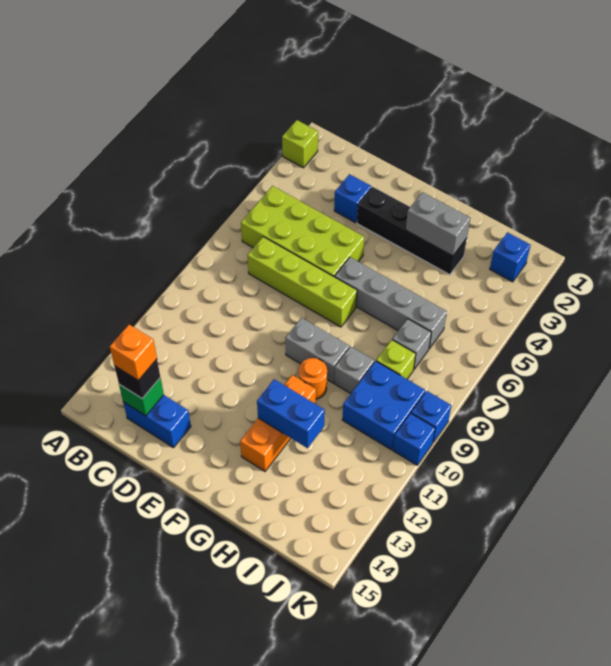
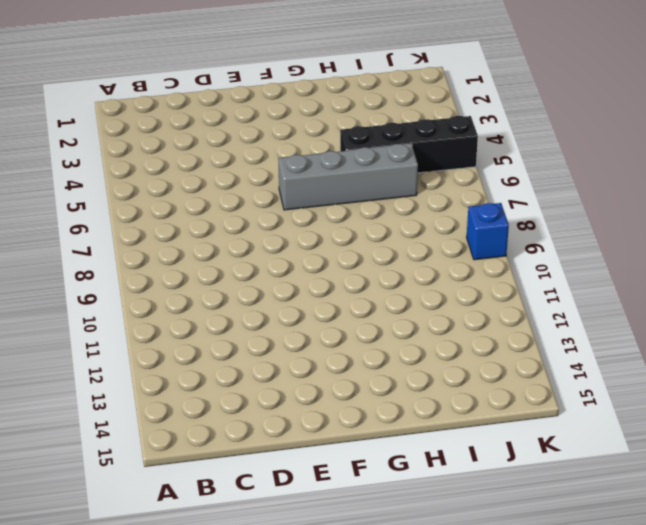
black 1x4 brick [340,116,478,173] -> black 1x4 brick moved to [357,187,467,275]
none -> lime 1x1 brick [282,120,318,168]
none -> lime 2x4 brick [241,186,364,277]
none -> lime 1x4 brick [247,237,357,327]

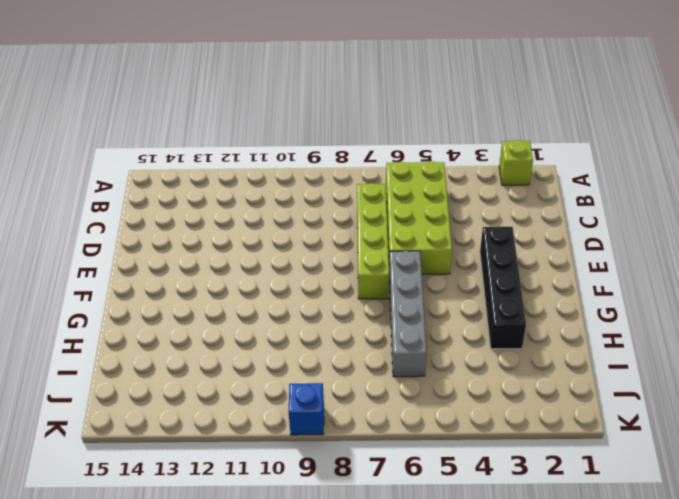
none -> blue 1x2 brick [123,395,191,448]
none -> blue 1x1 brick [334,174,371,223]
none -> grey 1x2 brick [285,318,349,383]

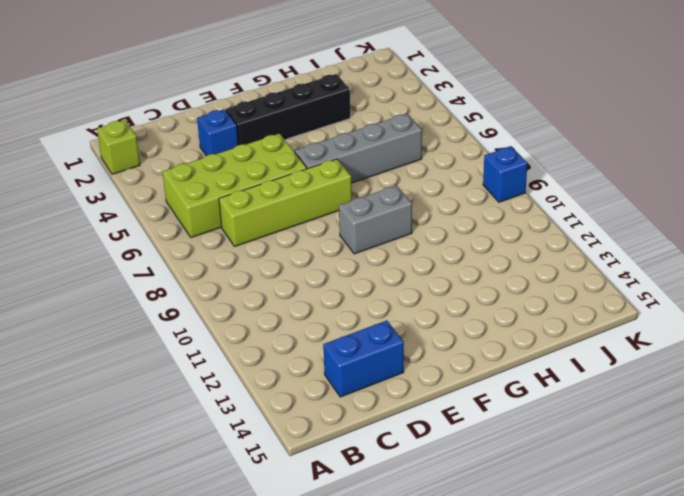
none -> orange 1x1 round brick [299,358,327,399]
none -> orange 1x3 brick [240,375,316,471]
none -> grey 1x1 brick [334,346,374,394]

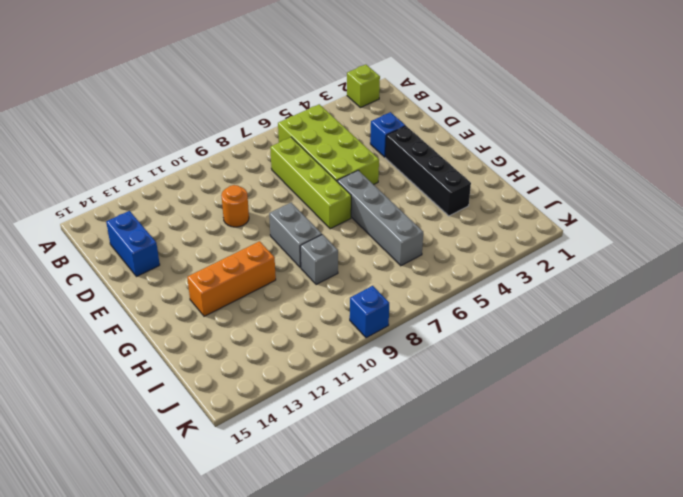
orange 1x1 round brick [221,185,249,227] -> orange 1x1 round brick moved to [299,358,327,399]
none -> grey 1x1 brick [392,319,431,369]
none -> lime 1x1 brick [376,340,416,379]
none -> blue 2x2 brick [342,361,425,450]

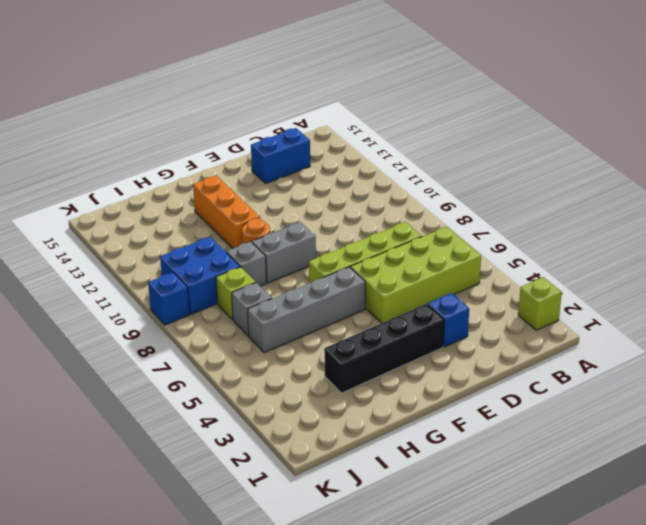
none -> blue 1x1 brick [490,232,531,282]
none -> blue 1x1 brick [393,413,435,465]
none -> green 1x1 brick [119,378,164,416]

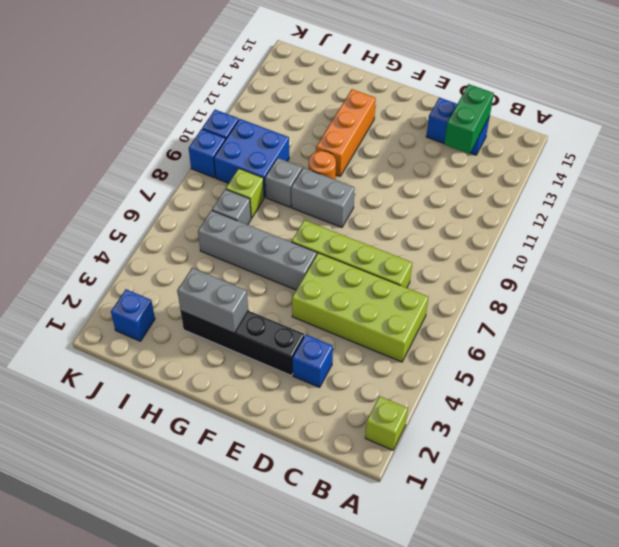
green 1x2 brick [444,84,494,154] -> green 1x1 brick [119,378,164,416]
none -> blue 1x2 brick [257,379,325,448]
none -> black 1x1 brick [115,359,160,398]
none -> orange 1x1 brick [110,325,157,380]

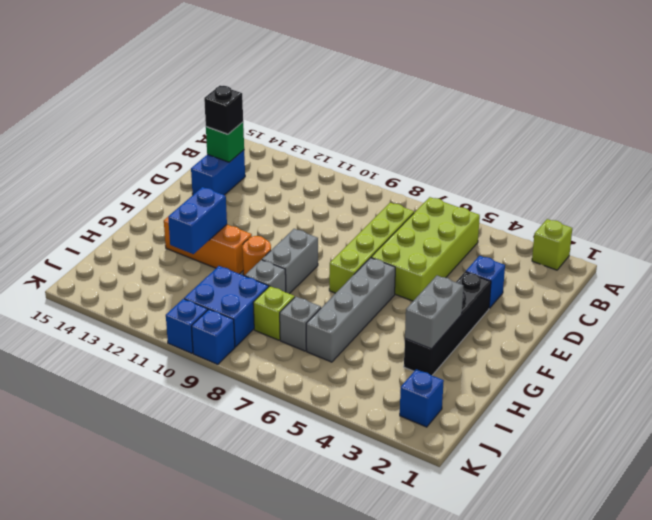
none -> orange 1x1 brick [110,325,157,380]

